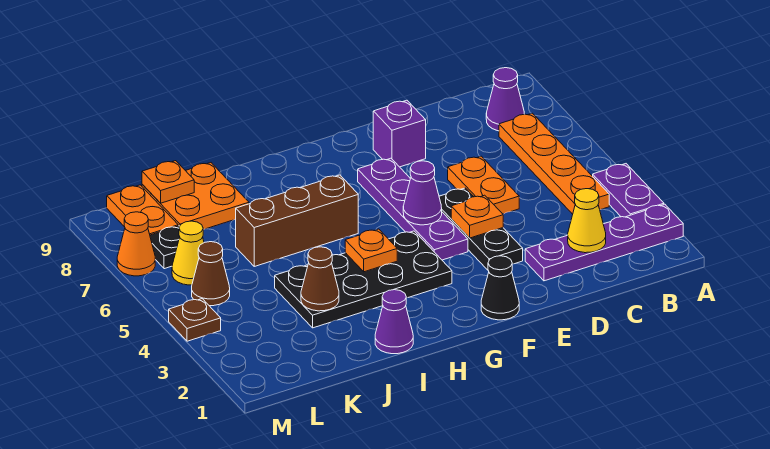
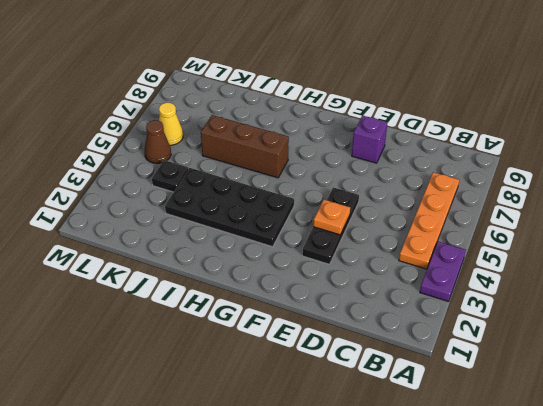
black 1x1 plate [152,160,188,192] -> black 1x1 plate moved to [150,226,180,269]
none -> purple 1x4 plate [525,204,683,281]
none -> purple 1x1 cone [486,68,524,131]
none -> orange 1x2 plate [448,156,519,214]

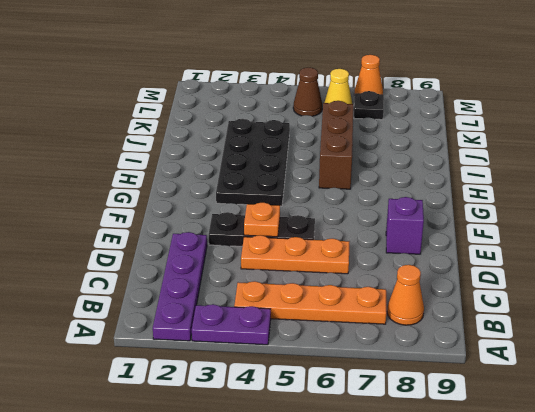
orange 1x1 cone [387,265,424,325] -> purple 1x1 cone [486,68,524,131]
orange 1x3 plate [241,235,349,274] -> orange 1x2 plate [448,156,519,214]
none -> black 1x1 cone [481,256,519,320]
none -> purple 1x4 plate [358,158,468,260]
none -> purple 1x1 cone [375,290,413,354]

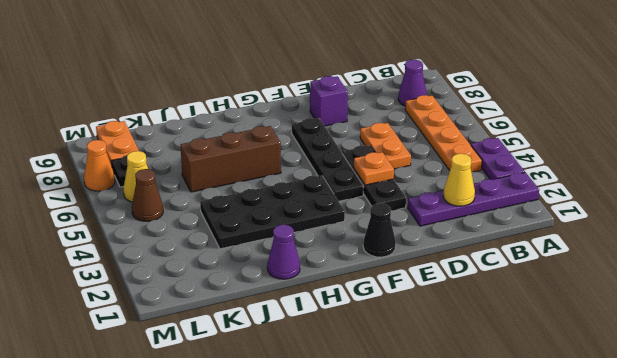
black 1x4 plate [292,118,364,201] -> purple 1x4 plate [358,158,468,260]
none -> orange 2x2 plate [142,163,249,229]
none -> brown 1x1 plate [169,299,221,341]
none -> purple 1x1 cone [403,161,442,225]

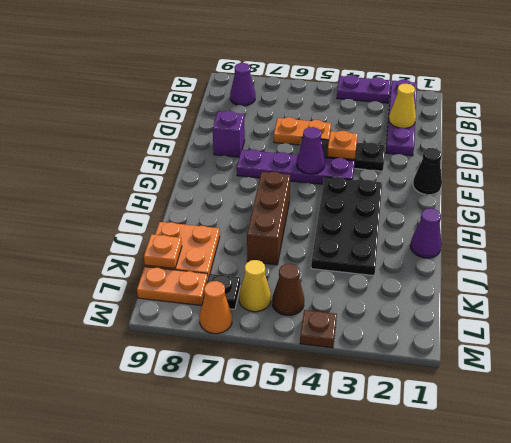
none -> orange 1x4 plate [499,113,609,214]
none -> orange 1x1 plate [345,229,397,272]
none -> brown 1x1 cone [301,247,339,311]

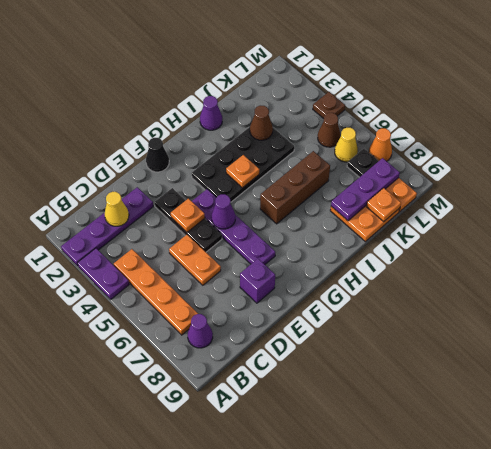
purple 1x3 plate [331,158,400,221] -> none

